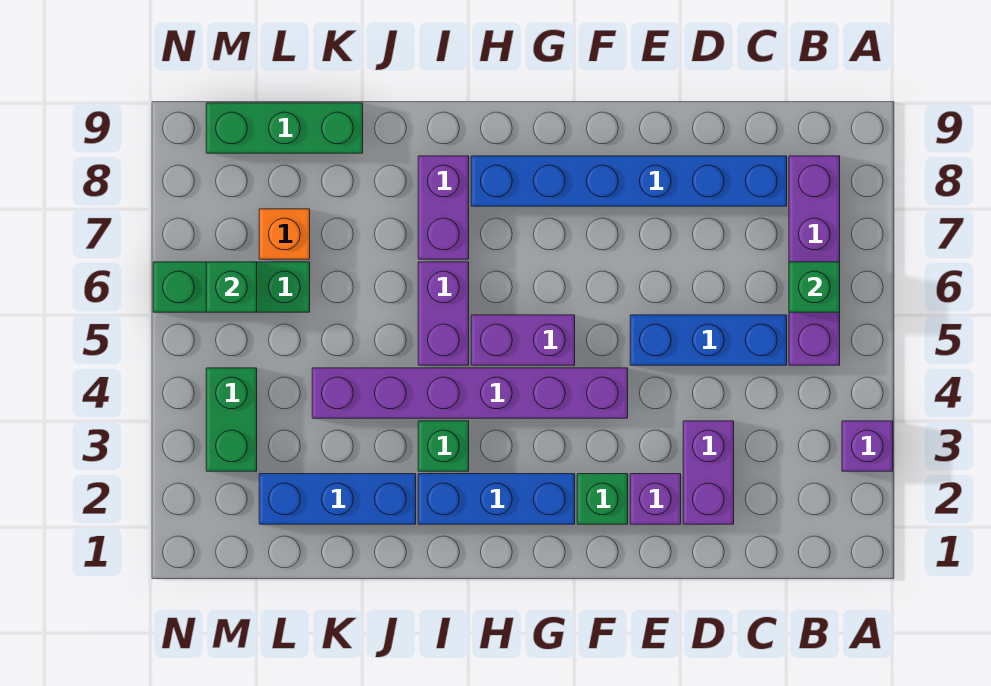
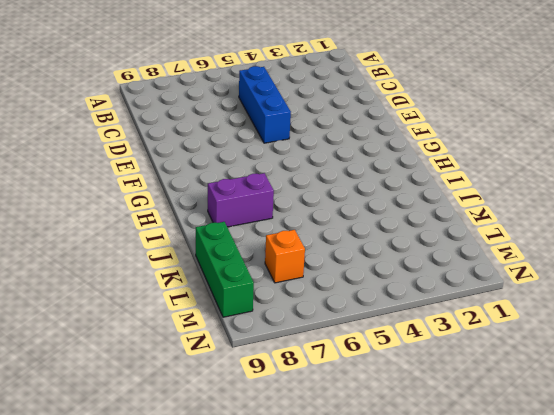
none -> purple 1x1 brick [842,421,893,471]
none -> purple 1x4 brick [789,156,840,365]
none -> blue 1x6 brick [471,156,787,206]

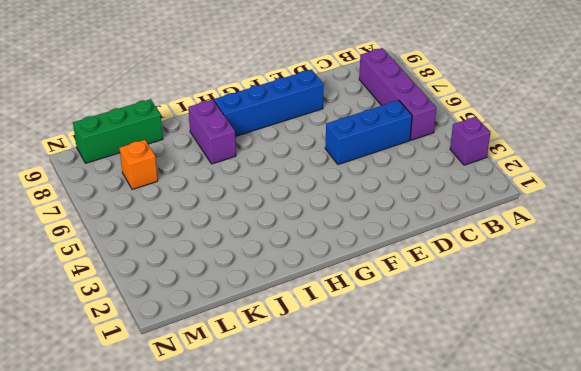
blue 1x4 brick [214,69,323,136] -> blue 1x6 brick [471,156,787,206]
none -> purple 1x2 brick [683,421,734,524]
none -> purple 1x1 brick [630,474,681,524]
none -> green 1x1 brick [577,474,628,524]

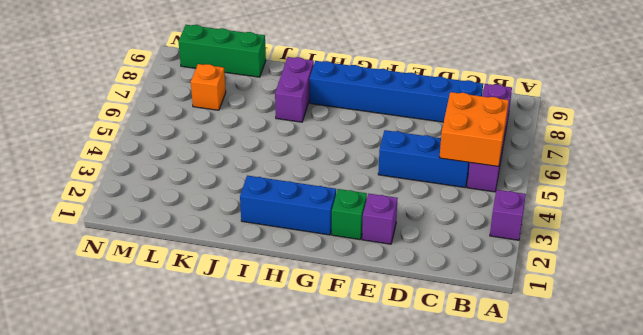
orange 2x2 brick [439,92,509,167] -> green 1x1 brick [789,262,840,312]
none -> purple 1x2 brick [683,421,734,524]
none -> purple 1x6 brick [312,368,628,418]
none -> purple 1x2 brick [471,315,575,365]

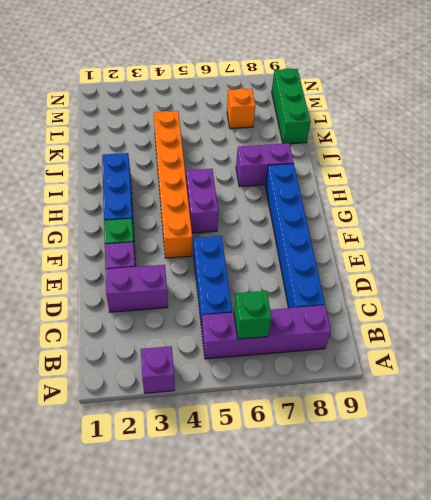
orange 1x6 brick [154,111,192,258] -> purple 1x6 brick [312,368,628,418]
none -> green 1x1 brick [418,421,469,471]
none -> purple 1x2 brick [418,262,469,365]
none -> blue 1x3 brick [259,474,416,524]

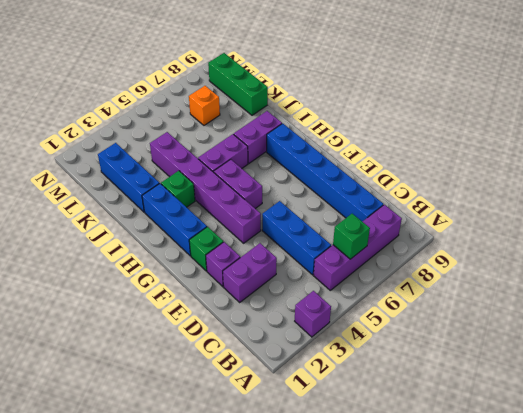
none -> green 1x3 brick [153,262,310,312]
none -> green 1x2 brick [206,368,257,471]
none -> green 1x1 brick [206,262,257,312]

